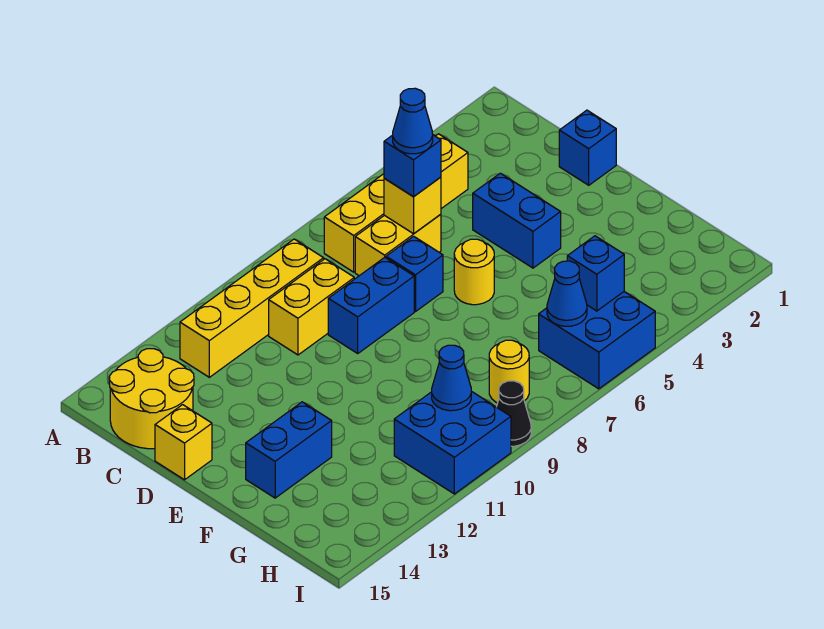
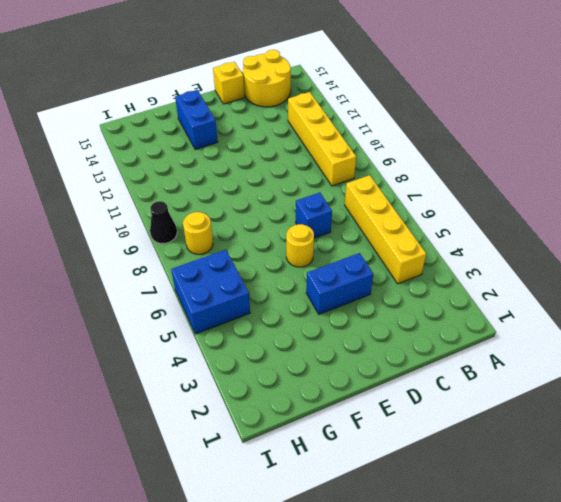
none -> yellow 1x2 brick [355,214,441,276]
none -> yellow 1x2 brick [269,259,354,355]
none -> blue 1x1 brick [559,110,616,185]

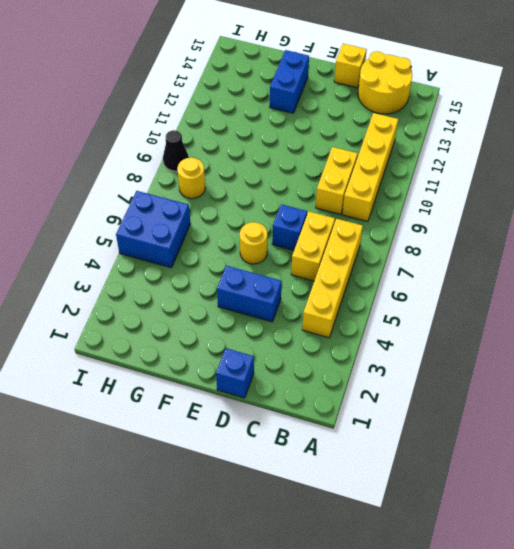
none -> blue 1x2 brick [328,257,414,353]
none -> blue 2x2 brick [394,391,511,494]
none -> yellow 1x1 brick [384,177,441,234]

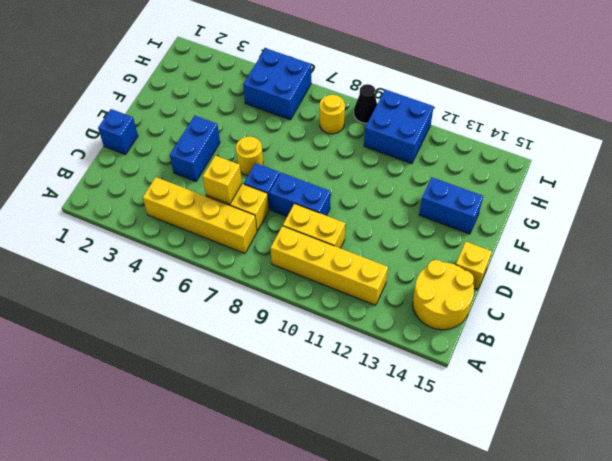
none -> blue 1x1 brick [567,236,624,311]
none -> blue 1x1 cone [547,261,587,326]
none -> blue 1x1 cone [432,345,471,411]

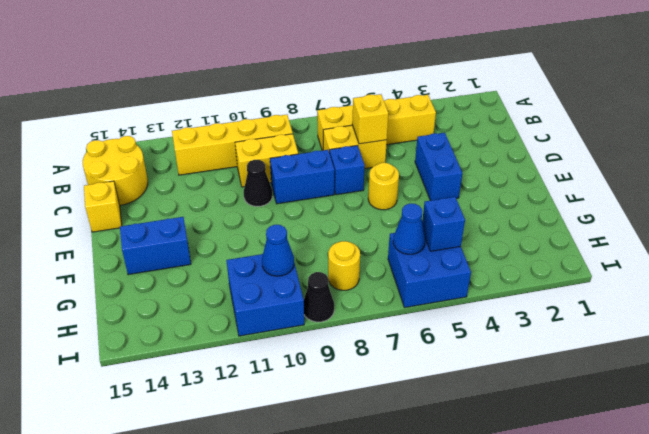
black 1x1 cone [244,160,272,206] -> none
none -> blue 1x1 brick [559,110,616,185]
none -> blue 1x1 brick [384,135,441,196]
none -> blue 1x1 cone [393,88,433,154]

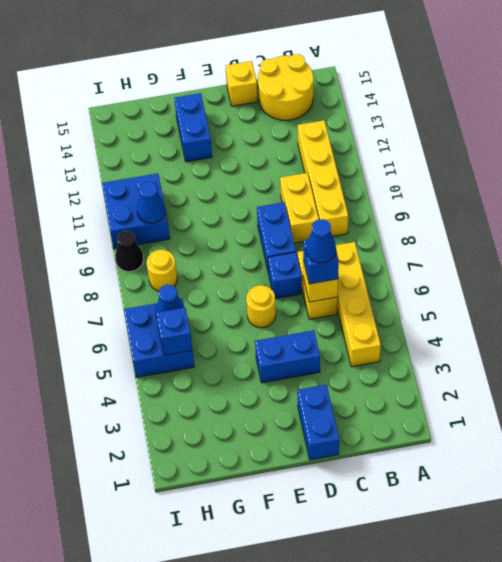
blue 1x2 brick [297,385,339,460] -> blue 1x1 brick [559,110,616,185]

